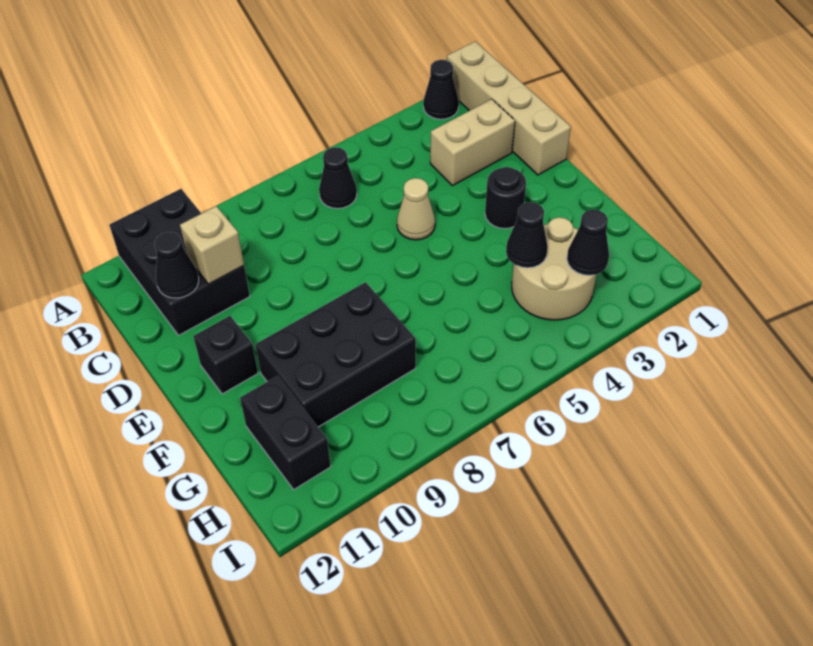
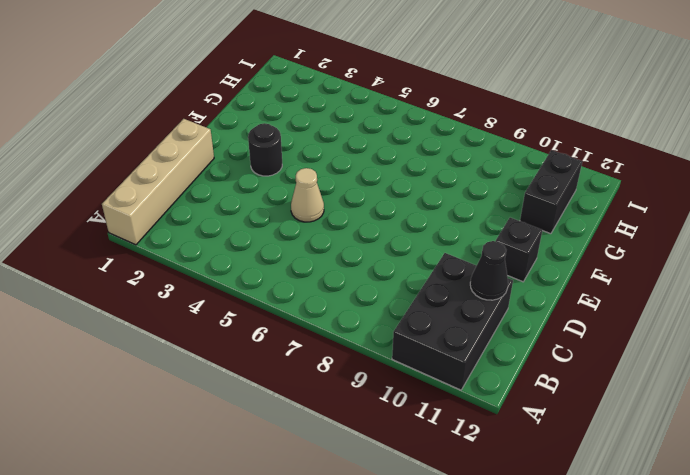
none -> black 1x1 cone [423,60,459,119]
none -> black 1x1 cone [319,147,357,208]
none -> tan 1x2 brick [430,99,515,186]

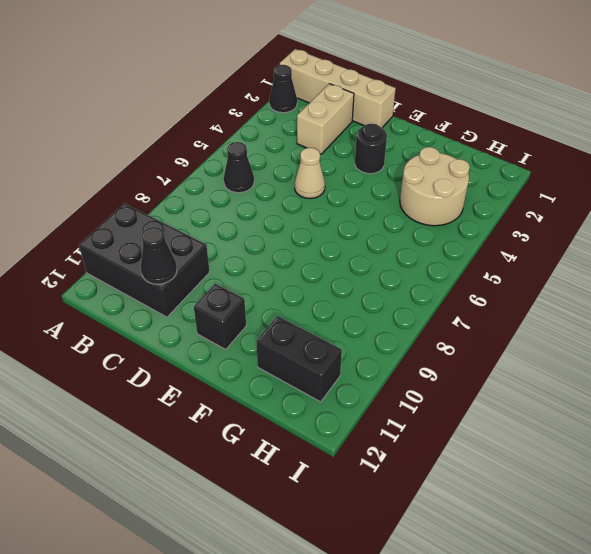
none -> black 2x3 brick [256,282,416,427]
none -> tan 1x1 brick [180,206,244,284]
none -> black 1x1 cone [506,202,548,268]

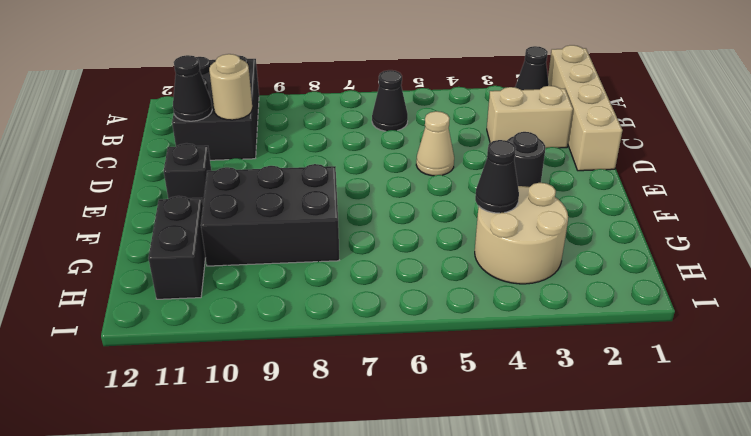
tan 1x1 round brick [209,54,253,120] -> tan 1x1 brick [180,206,244,284]
none -> black 1x1 cone [567,210,609,275]

